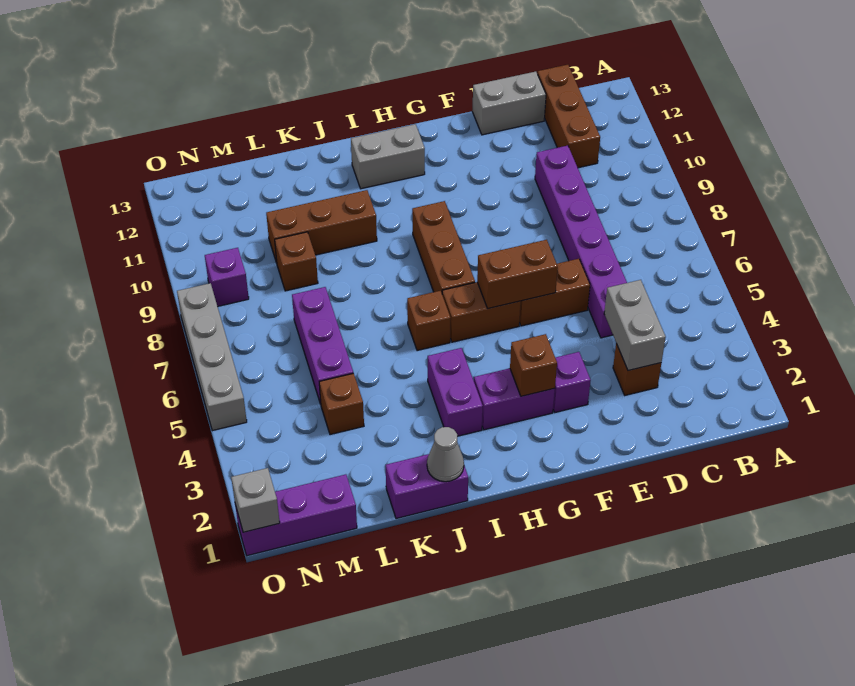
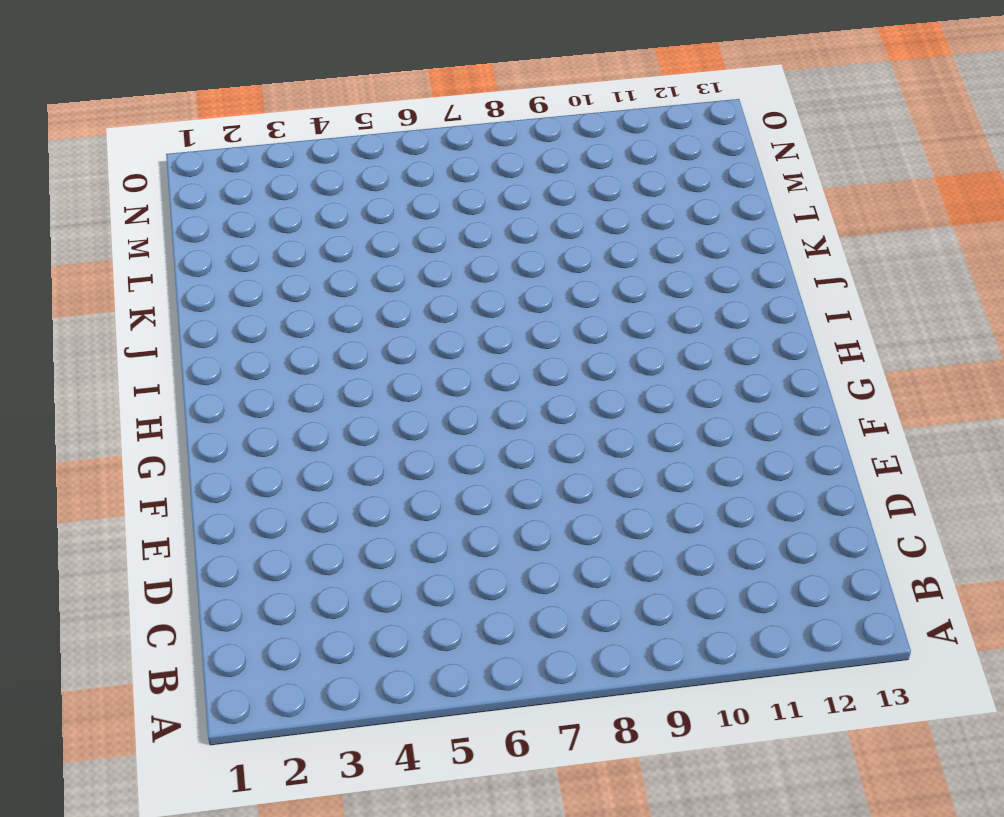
none -> brown 1x3 brick [538,65,600,168]
none -> brown 1x1 brick [613,344,661,395]
none -> purple 1x6 brick [535,145,627,338]

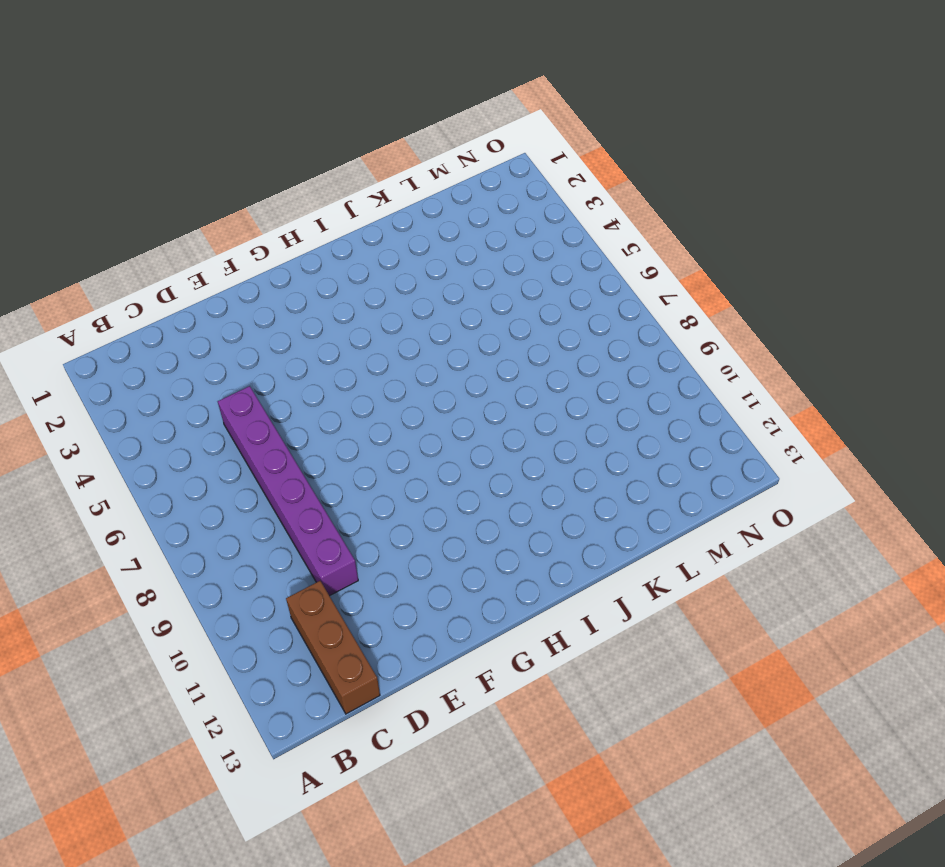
none -> brown 1x1 brick [613,344,661,395]
none -> grey 1x2 brick [472,71,546,135]
none -> brown 1x2 brick [519,259,590,326]

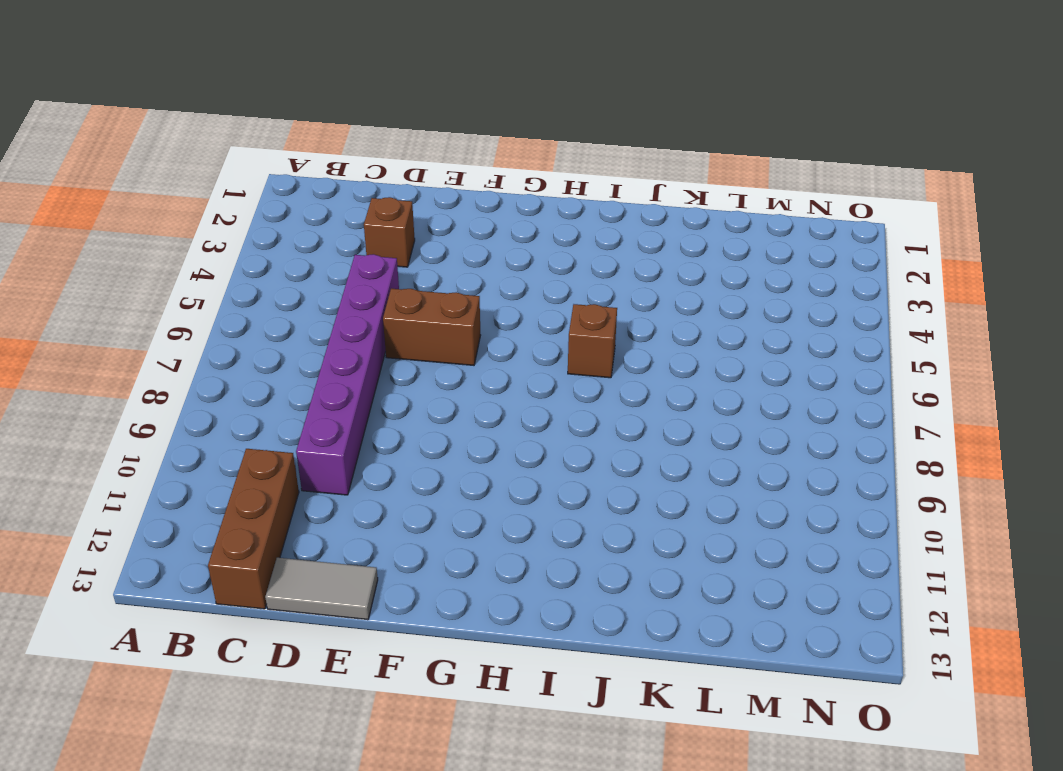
grey 1x2 tile [265,558,378,620] -> grey 1x2 brick [472,71,546,135]
none -> purple 1x1 brick [553,352,591,412]
none -> purple 1x2 brick [474,368,555,430]
none -> brown 1x2 brick [442,282,521,342]

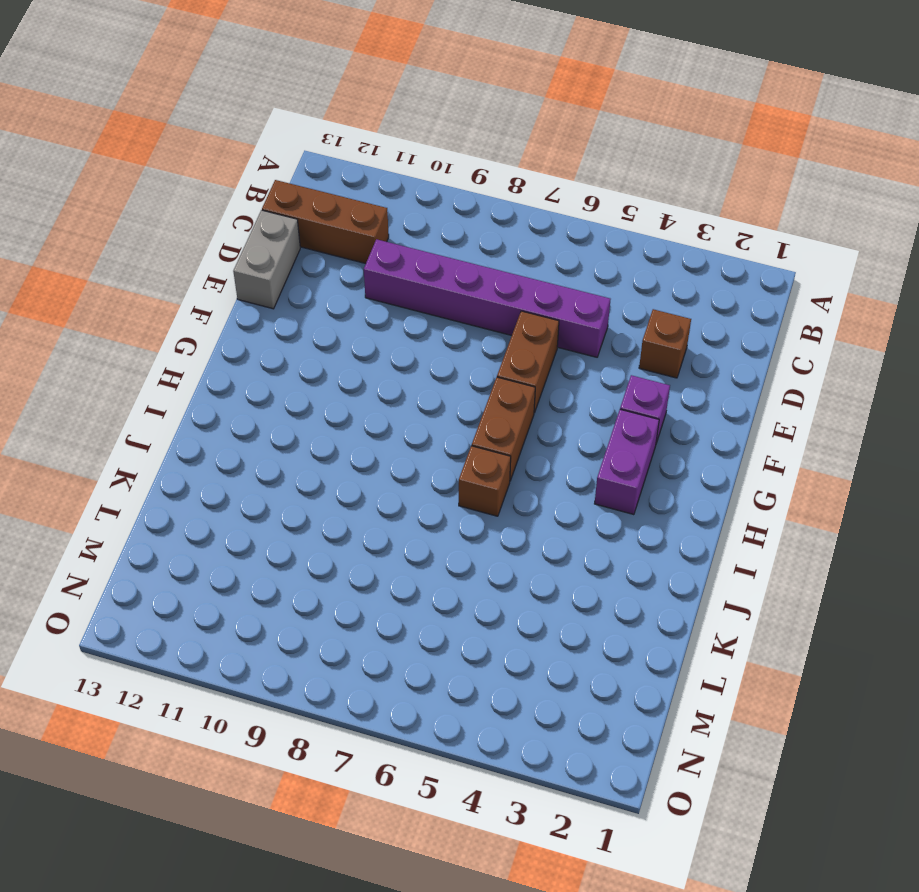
none -> brown 1x3 brick [412,201,475,293]
none -> grey 1x2 brick [351,124,425,189]
none -> purple 1x2 brick [428,348,483,436]

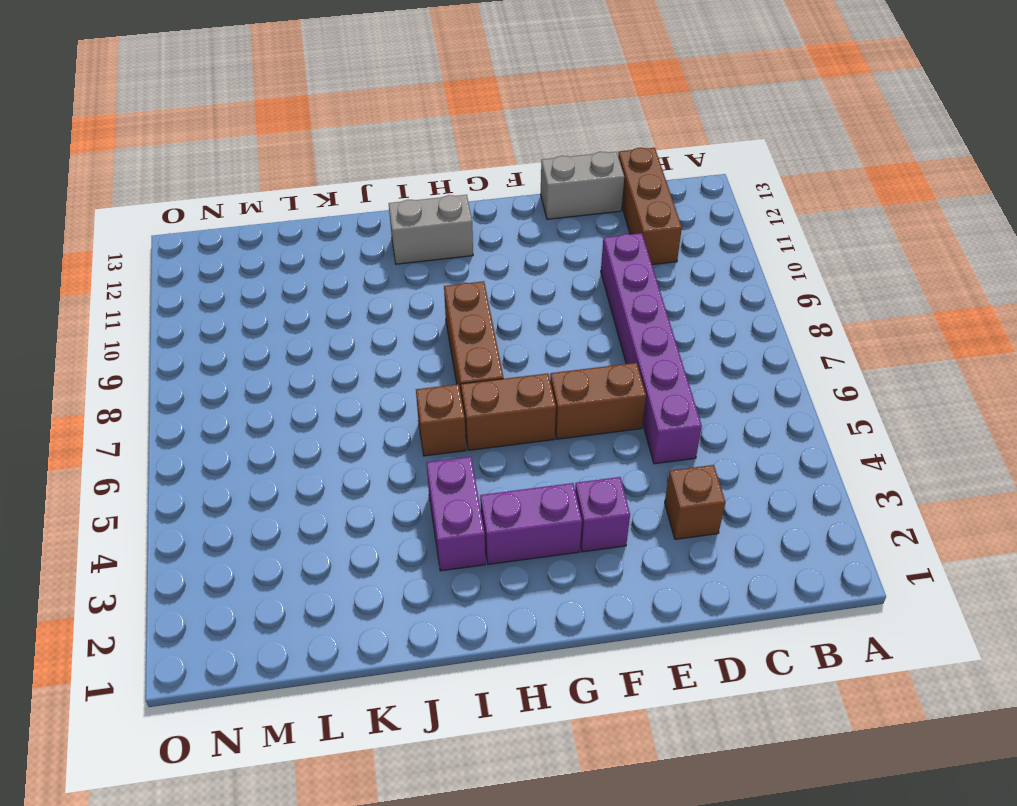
none -> purple 1x2 brick [386,454,468,519]
none -> brown 1x3 brick [266,190,377,263]
none -> brown 1x1 brick [319,373,364,435]

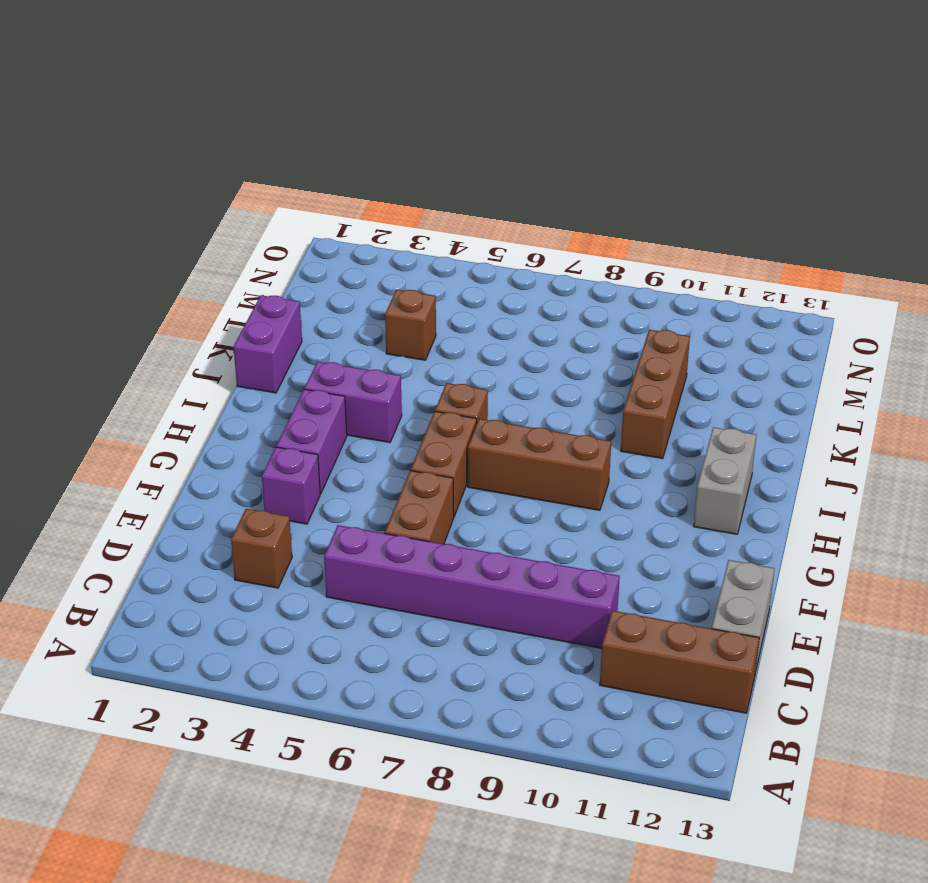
none -> purple 1x3 brick [292,287,353,404]
none -> brown 1x1 brick [275,232,318,291]
none -> purple 1x3 brick [235,474,357,556]

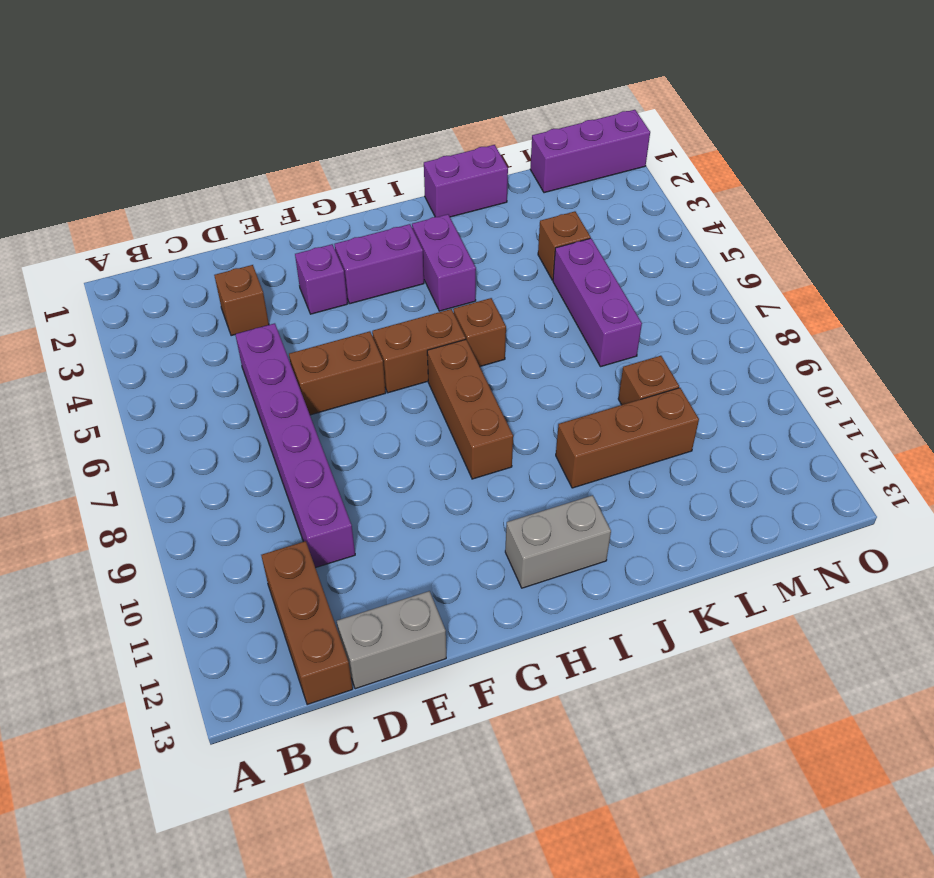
none -> purple 1x1 brick [205,248,249,306]
none -> grey 1x4 brick [177,283,247,431]
none -> grey 1x2 brick [604,280,666,371]

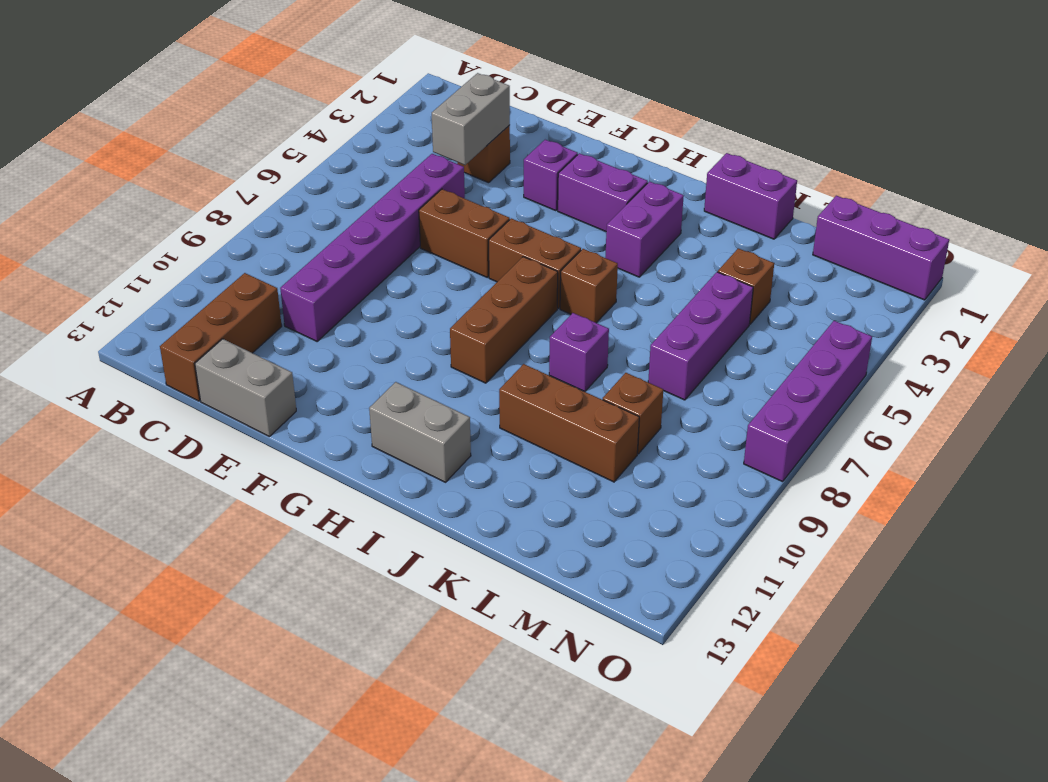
purple 1x1 brick [549,313,609,392] -> purple 1x1 brick moved to [205,248,249,306]
purple 1x4 brick [744,321,872,482] -> grey 1x4 brick [177,283,247,431]
none -> brown 1x2 brick [477,240,558,309]
none -> brown 1x1 brick [510,334,557,396]
none -> grey 1x1 cone [427,427,464,482]

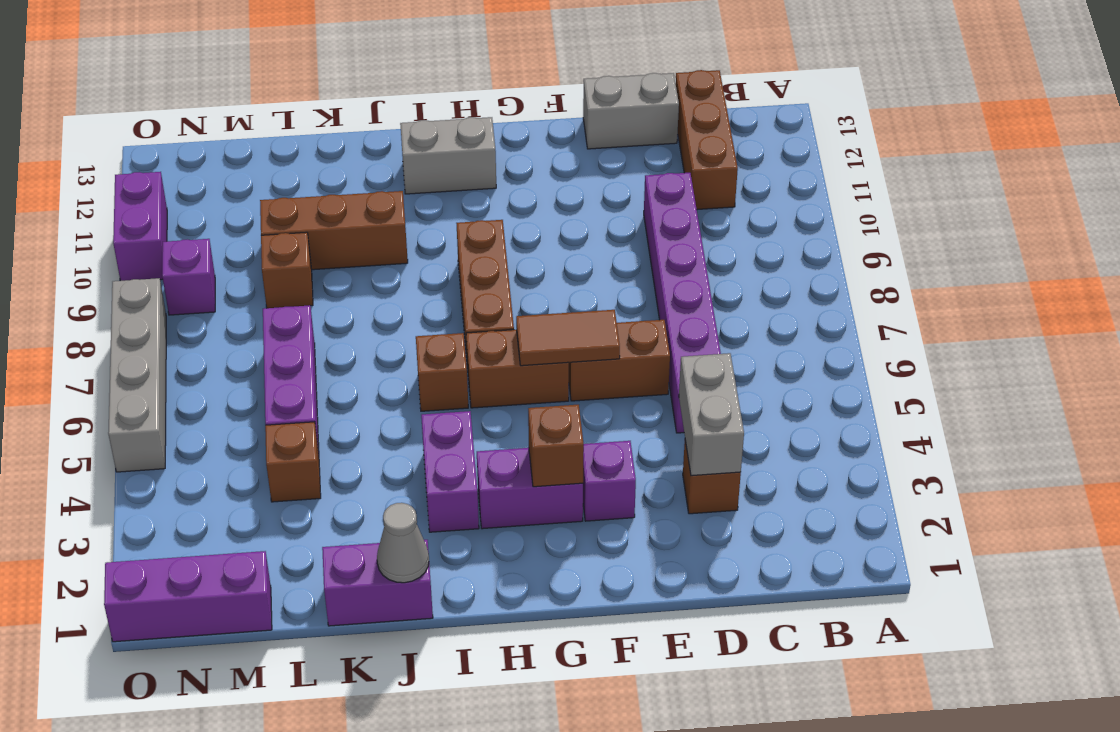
brown 1x2 tile [516,310,620,366] -> brown 1x2 brick [477,240,558,309]
purple 1x2 brick [113,172,167,281] -> none
none -> grey 1x1 brick [231,468,280,532]

